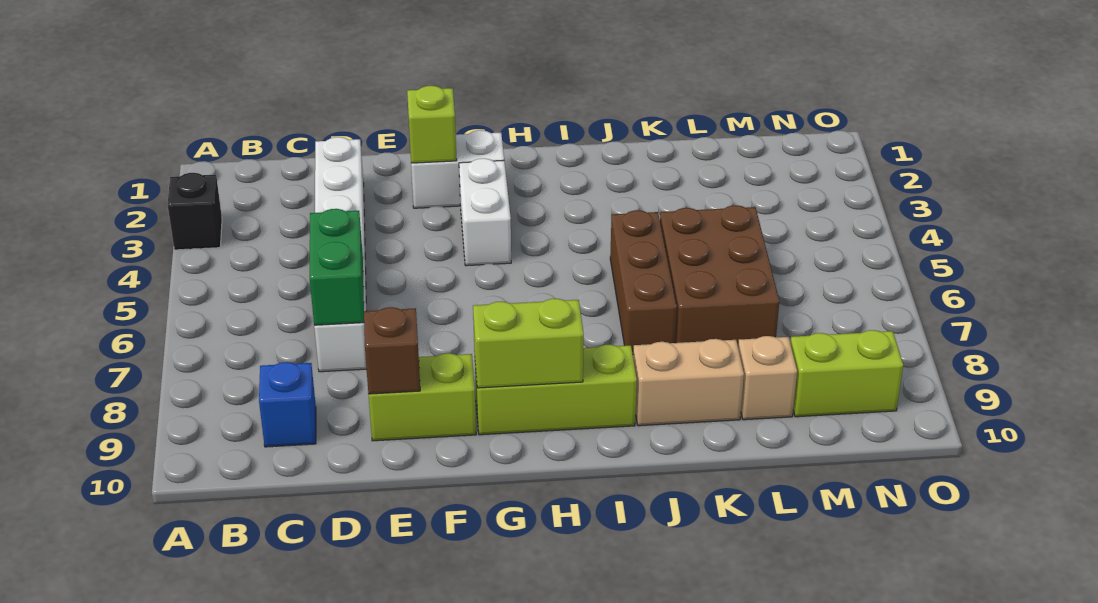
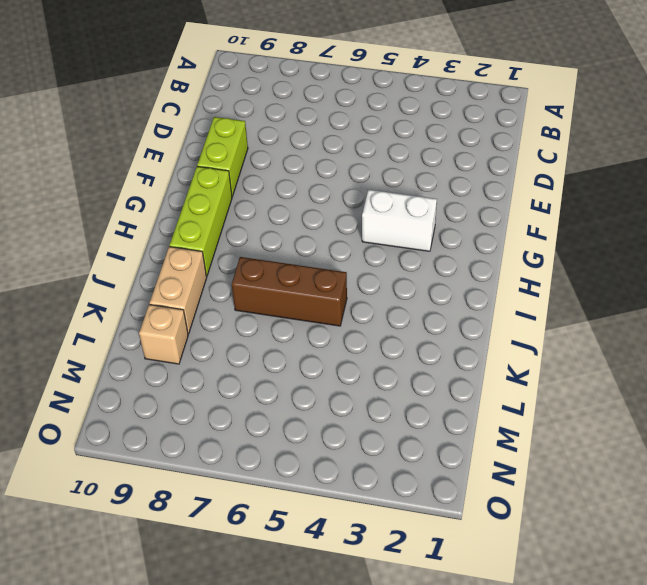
none -> black 1x1 brick [168,173,222,250]
none -> blue 1x1 brick [259,362,316,447]
none -> white 1x6 brick [314,137,366,372]

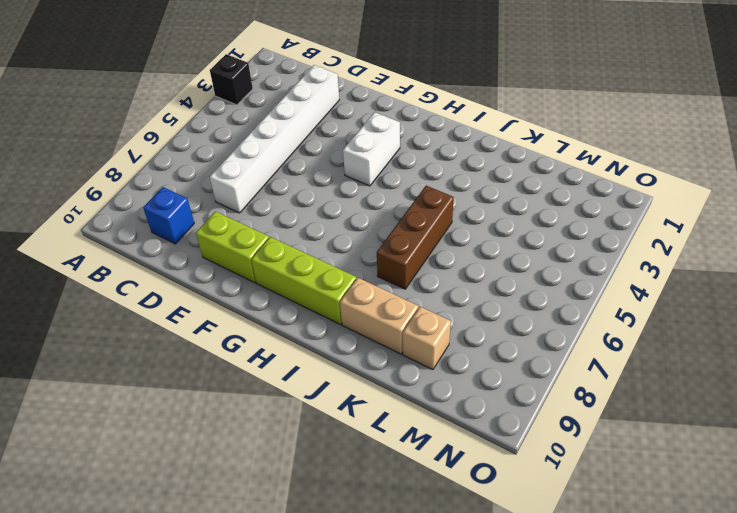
none -> white 1x2 brick [411,130,504,208]
none -> brown 2x3 brick [660,205,779,345]
none -> lime 1x2 brick [790,330,903,417]

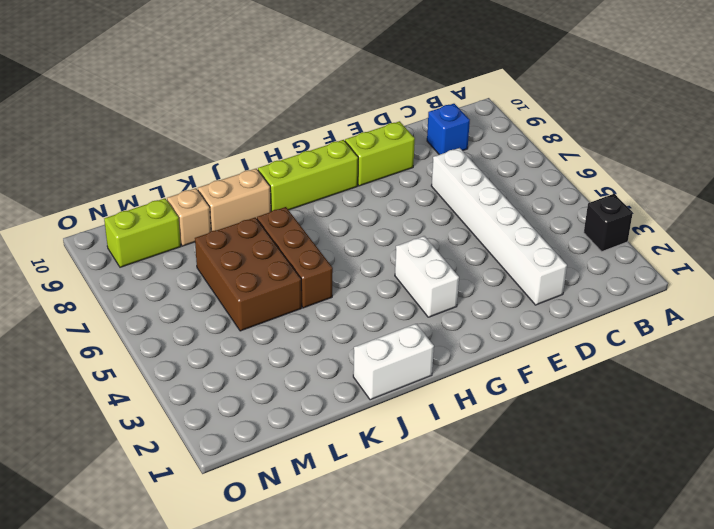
white 1x2 brick [353,324,434,400] -> white 1x2 brick moved to [411,130,504,208]
none -> green 1x2 brick [310,209,364,326]
none -> brown 1x1 brick [364,307,420,394]
none -> lime 1x1 brick [407,86,457,163]

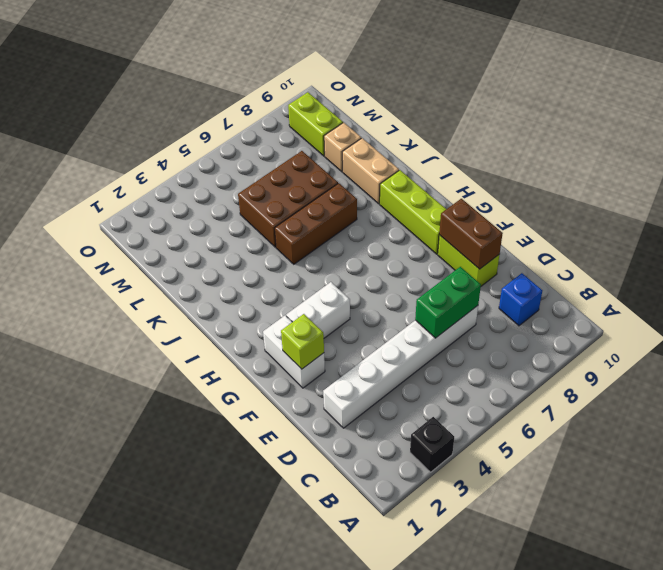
brown 1x2 brick [439,199,503,269] -> brown 1x1 brick [364,307,420,394]
none -> lime 1x2 brick [473,299,584,388]

